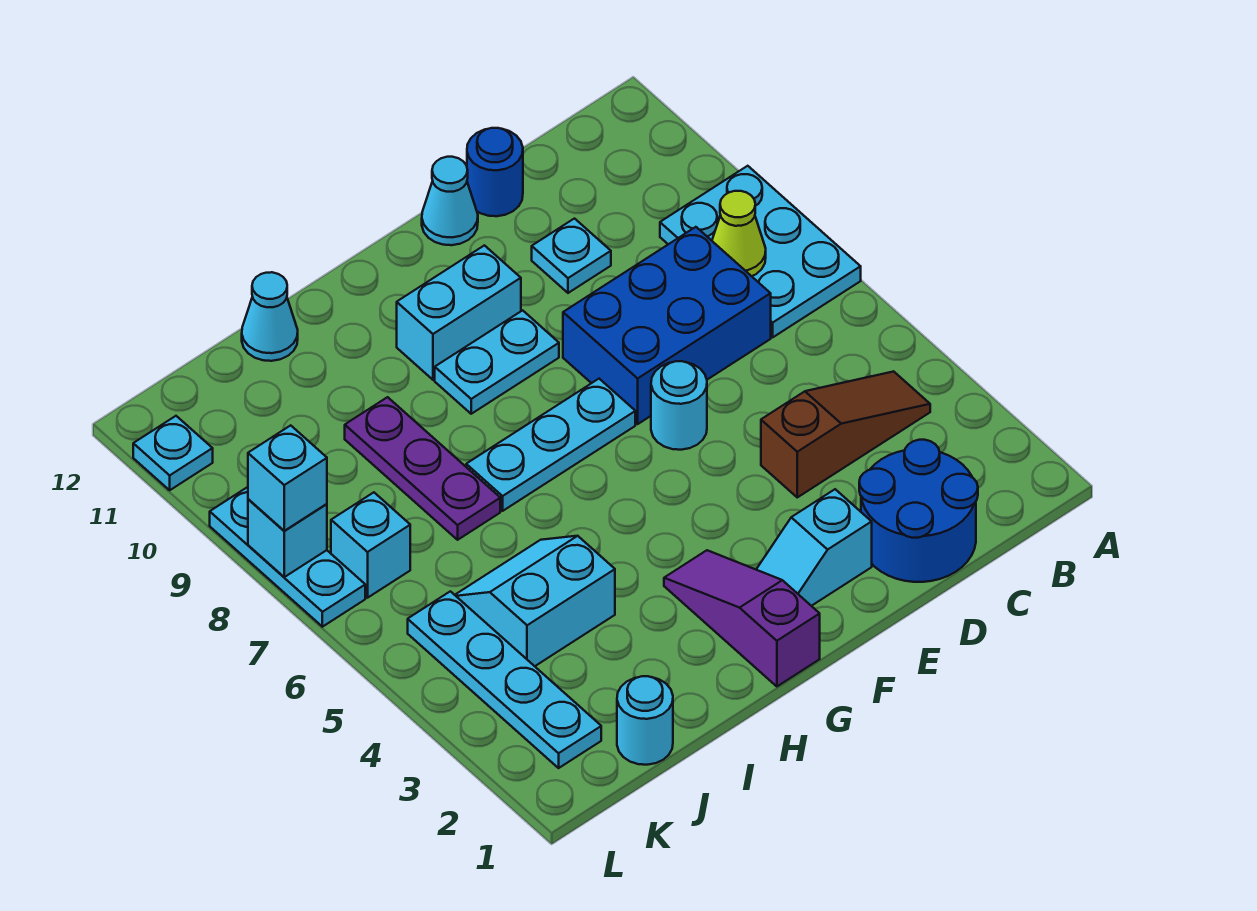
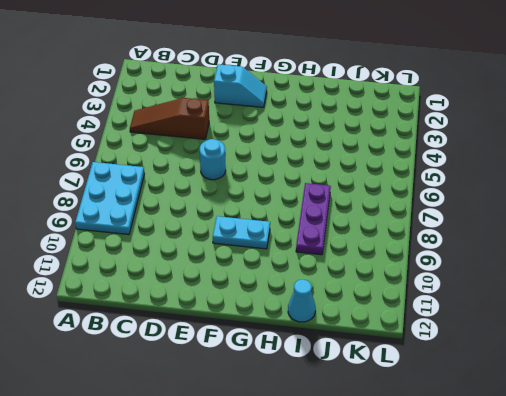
none -> blue 2x2 round brick [859,440,978,582]
none -> blue 2x3 brick [563,227,771,424]
none -> cyan 1x1 plate [532,219,611,293]

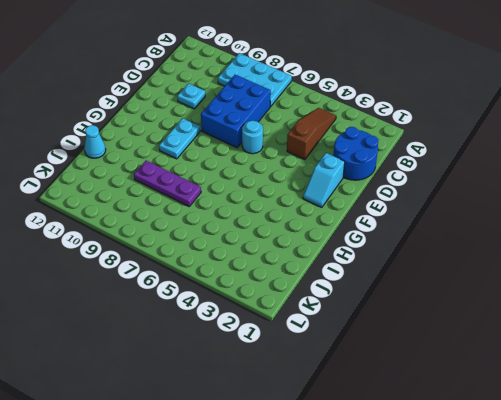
none -> blue 1x1 round brick [467,128,523,216]
none -> cyan 1x1 cone [422,157,478,245]
none -> cyan 1x3 plate [466,379,635,511]

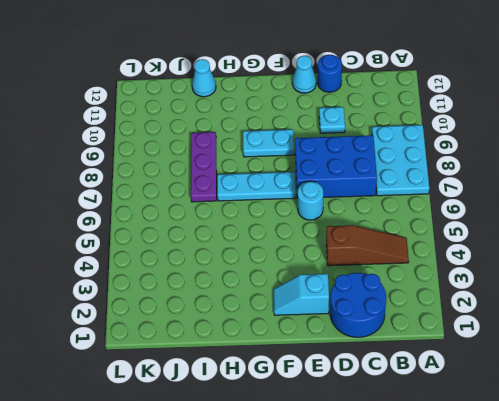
none -> cyan 1x2 brick [397,245,521,380]
none -> purple 1x3 slope [664,550,820,686]
none -> cyan 2x2 slope [455,536,615,666]

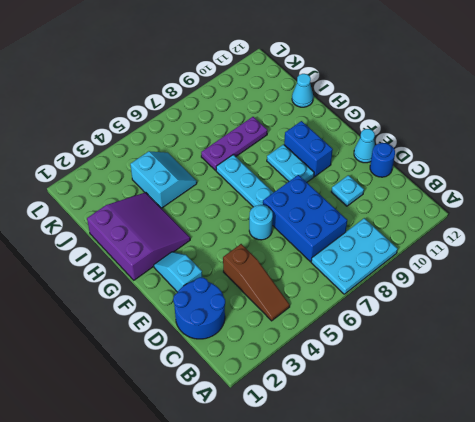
blue 1x2 brick [284,121,333,177] -> cyan 1x2 brick [397,245,521,380]
purple 3x3 slope [87,192,190,280] -> purple 1x3 slope [664,550,820,686]
none -> cyan 1x1 round brick [617,676,673,765]
none -> cyan 1x4 plate [408,591,601,768]
none -> cyan 1x1 brick [331,492,410,598]

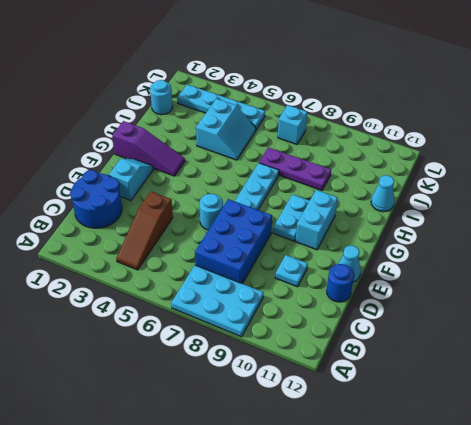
none -> cyan 1x3 plate [210,487,365,627]
none -> cyan 1x1 plate [133,416,213,490]
none -> lime 1x1 cone [712,191,766,276]

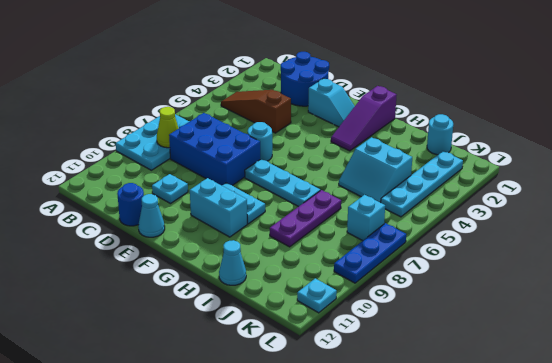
blue 1x3 plate [334,223,406,283] -> cyan 1x3 plate [210,487,365,627]
none -> cyan 1x1 brick [248,499,327,577]
none -> cyan 1x1 brick [248,425,327,531]

